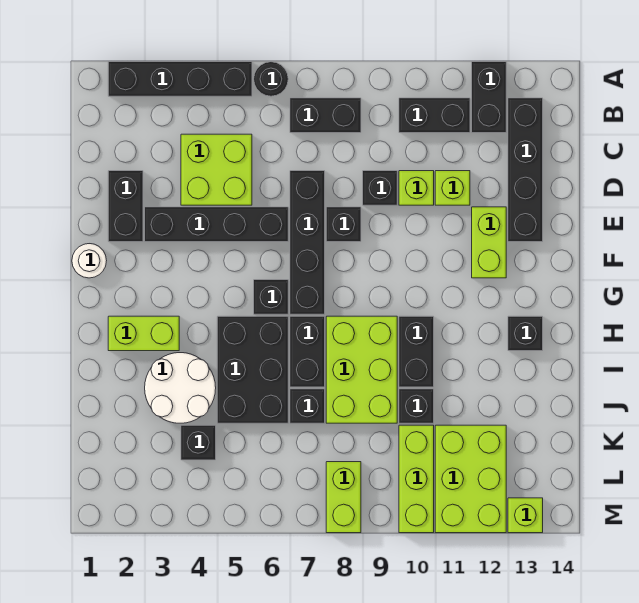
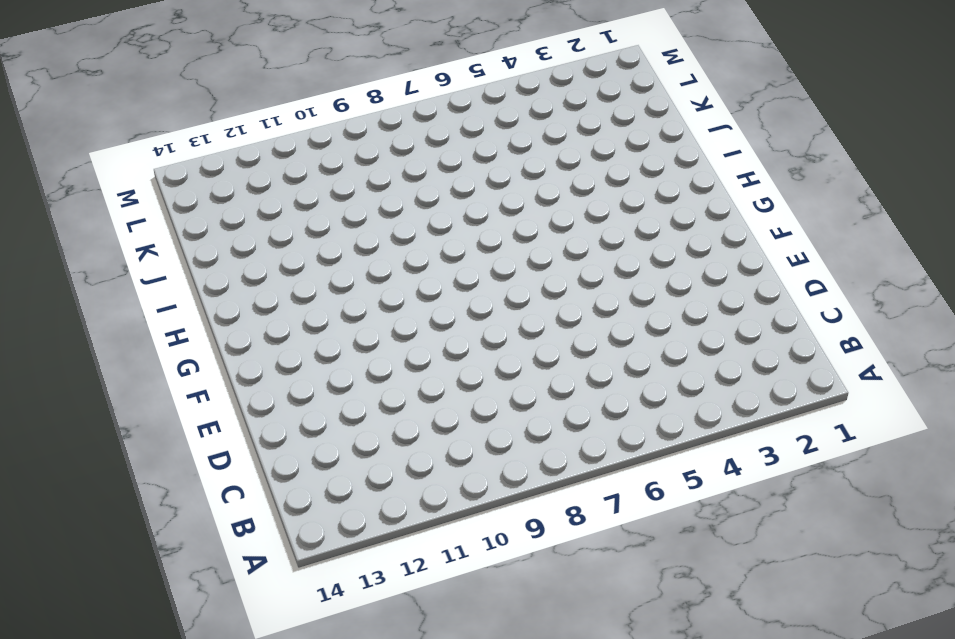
none -> black 1x4 brick [108,62,252,96]
none -> black 1x1 round brick [254,62,288,96]
none -> black 1x2 brick [472,62,506,133]
none -> black 1x2 brick [290,98,361,133]

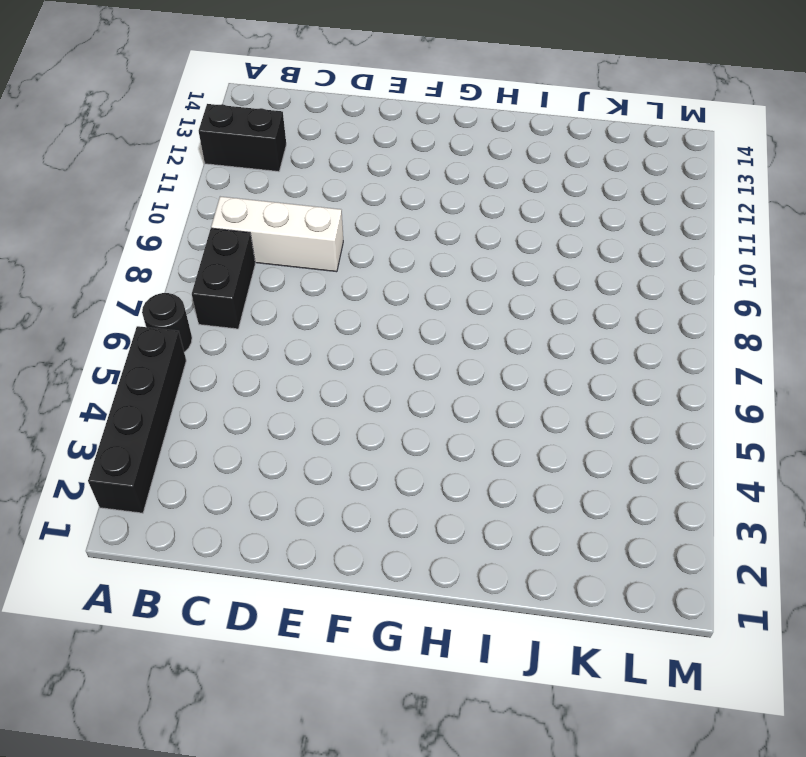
white 1x3 brick [211,197,343,272] -> black 1x1 brick [363,171,397,205]
none -> black 1x2 brick [399,98,470,133]
none -> black 1x4 brick [508,98,543,242]
none -> lime 2x2 brick [181,134,252,205]
none -> black 1x2 brick [108,171,143,242]

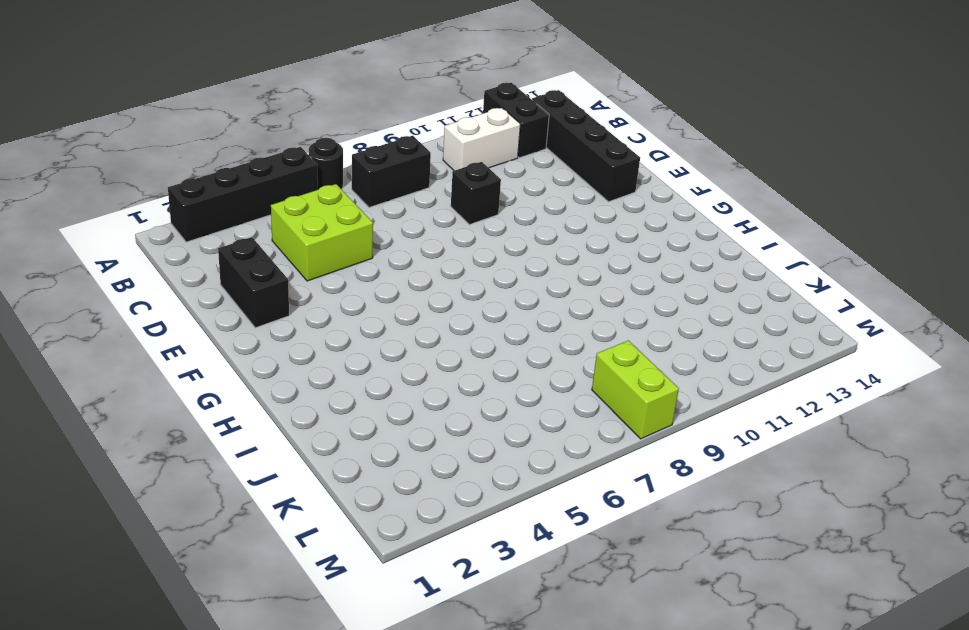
white 1x2 brick [443,108,520,171] -> black 1x2 brick [399,98,470,133]
none -> black 1x4 brick [290,171,325,314]
none -> lime 1x1 brick [399,171,434,205]
none -> lime 1x1 brick [435,171,470,205]
none -> black 1x4 brick [145,207,288,242]

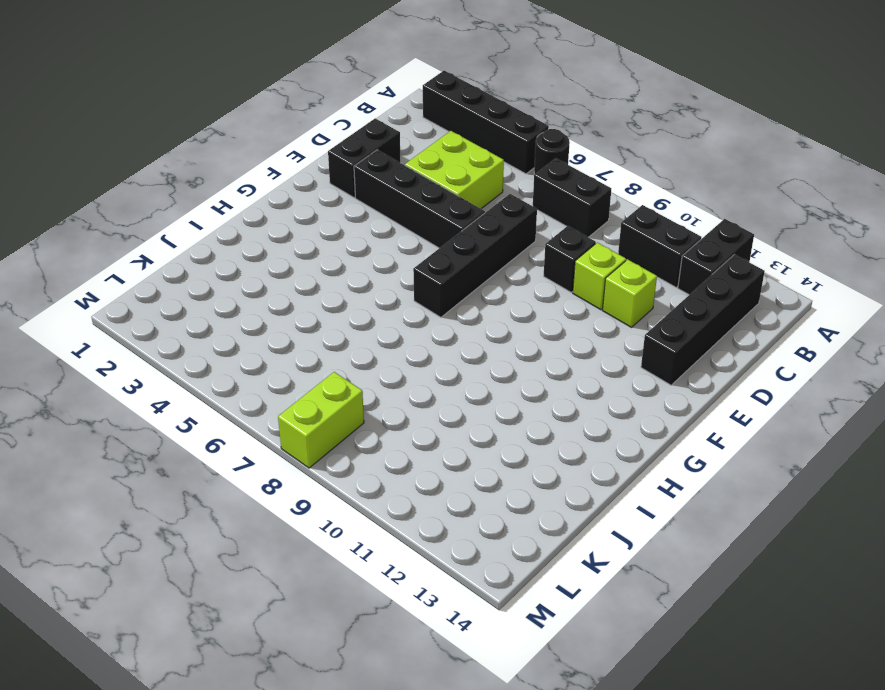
none -> black 1x1 brick [326,207,361,242]
none -> lime 1x2 brick [472,207,506,278]
none -> white 1x1 round brick [72,244,107,278]
none -> black 1x1 brick [254,280,288,314]

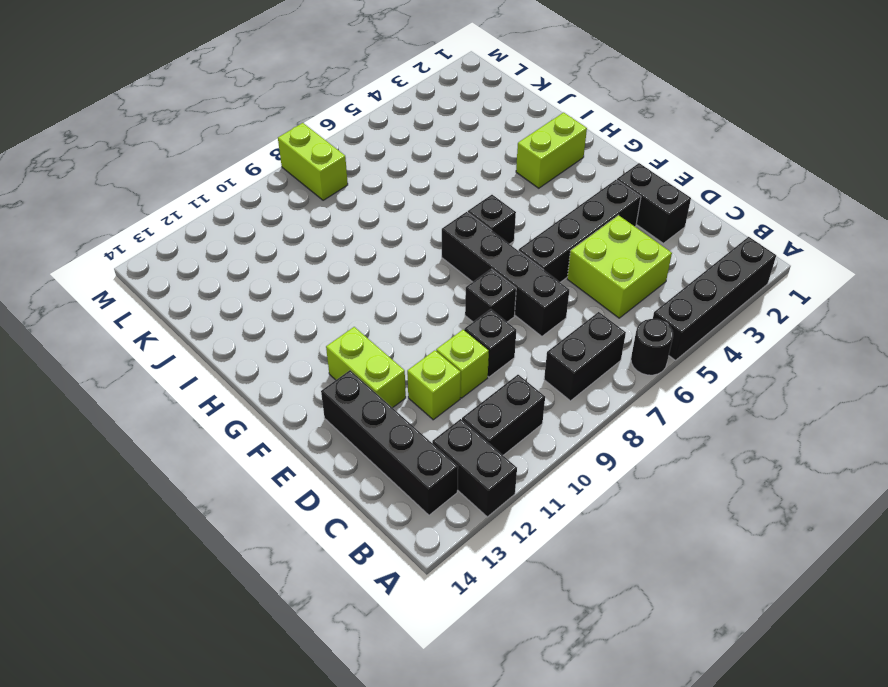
none -> white 1x1 round brick [72,244,107,278]
none -> black 2x3 brick [217,316,288,423]
none -> black 1x2 brick [290,316,325,387]
none -> lime 2x3 brick [326,316,397,423]

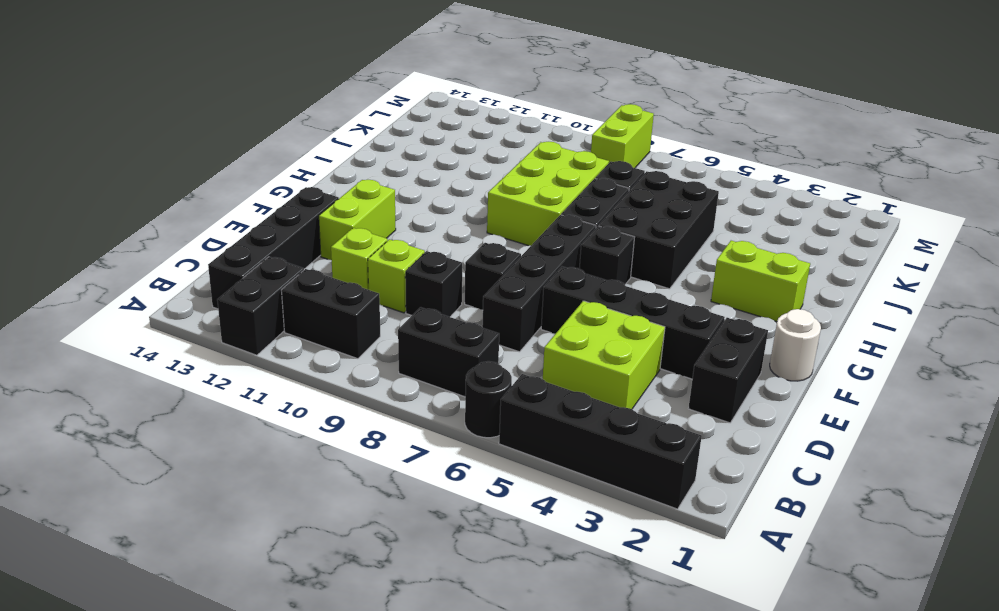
none -> black 1x2 brick [399,316,434,387]
none -> black 1x1 brick [508,316,543,351]
none -> white 2x2 round brick [145,353,216,423]
none -> black 1x1 brick [399,389,434,423]

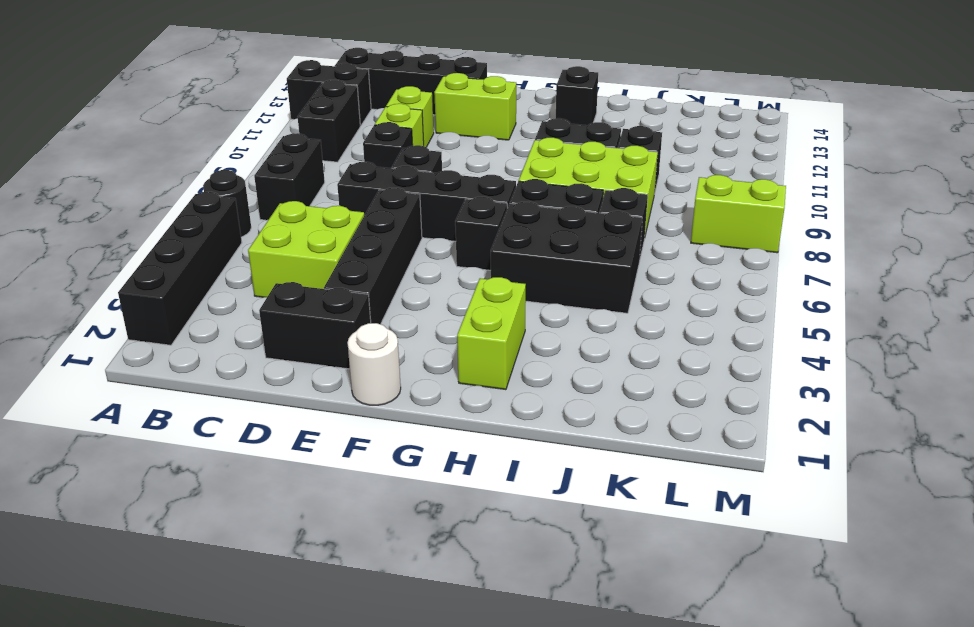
none -> white 2x2 round brick [145,353,216,423]
none -> black 1x1 brick [181,425,216,460]
none -> lime 1x3 brick [399,425,434,533]
none -> lime 2x3 brick [435,425,506,533]

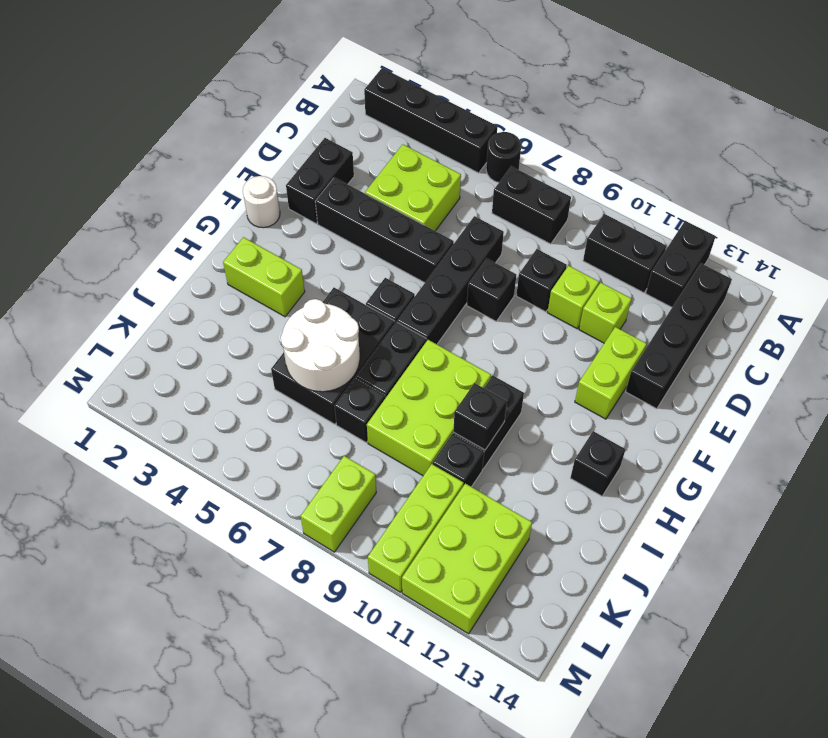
white 2x2 round brick [281,299,360,392] -> white 2x2 round brick moved to [145,353,216,423]
black 1x1 brick [453,383,507,450] -> black 1x1 brick moved to [181,425,216,460]
none -> lime 1x1 brick [508,498,543,533]

